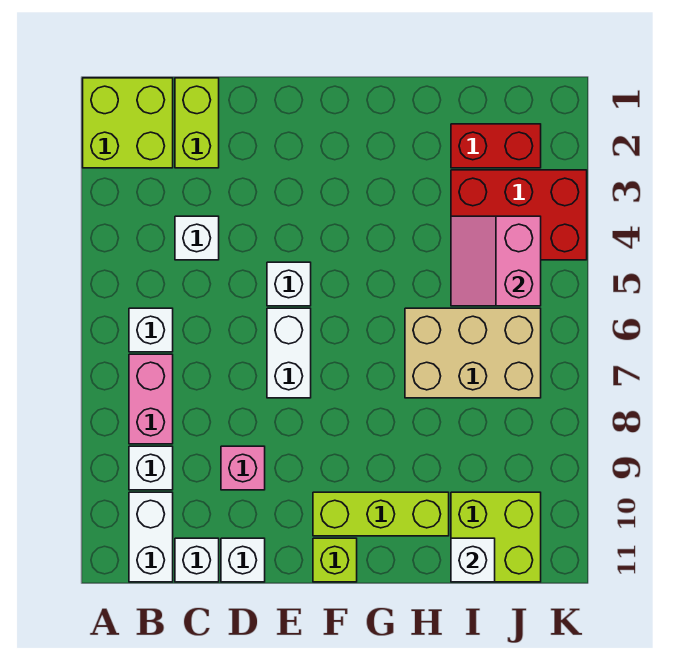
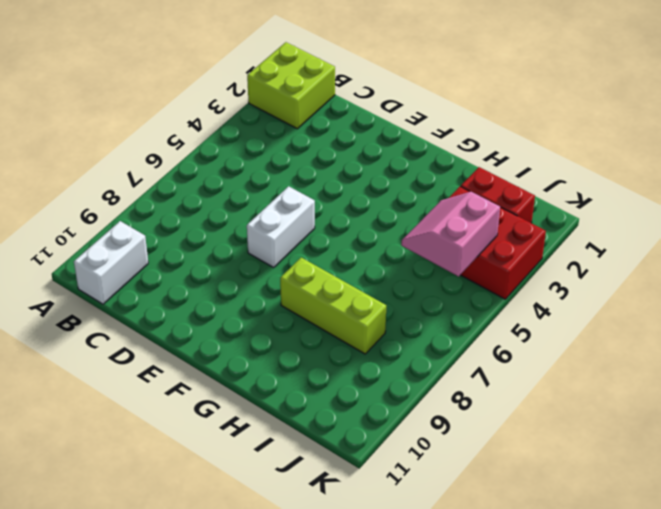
lime 1x3 brick [280,258,386,354] -> lime 1x3 brick moved to [313,492,449,536]
none -> white 1x1 brick [129,308,173,352]
none -> pink 1x2 brick [129,354,173,444]
none -> white 1x1 brick [129,446,173,490]

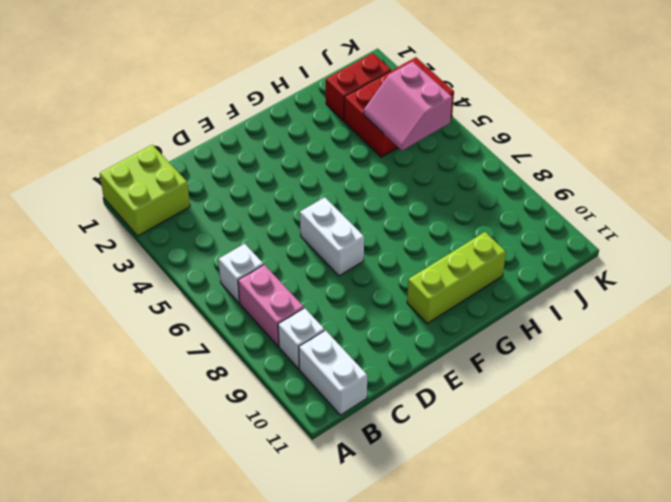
none -> lime 1x2 brick [175,78,219,168]
none -> white 1x1 brick [175,216,219,260]
none -> white 1x1 brick [175,538,219,582]

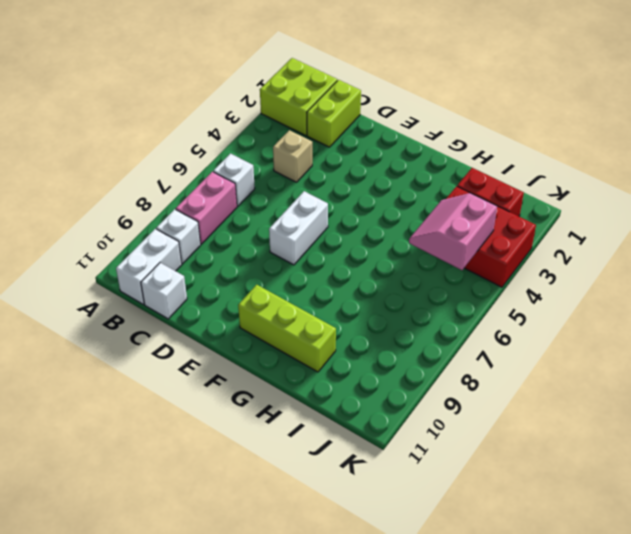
tan 1x1 brick [273,130,312,182] -> white 1x1 brick [175,216,219,260]
none -> pink 1x1 brick [221,446,265,490]
none -> white 1x1 brick [221,538,265,582]
none -> white 1x1 brick [267,262,311,306]

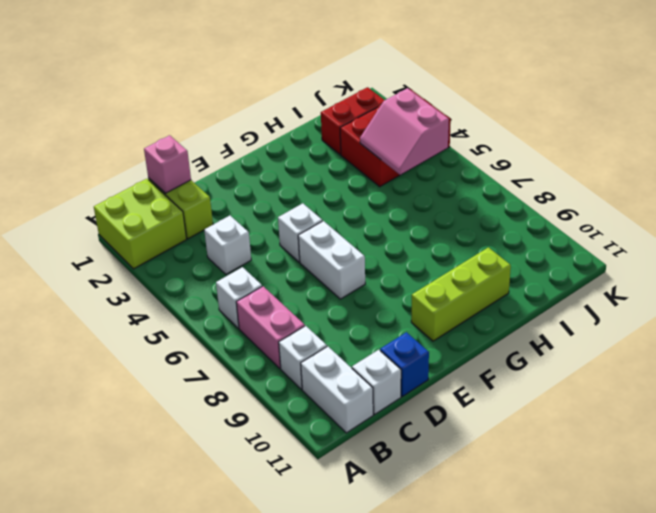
pink 1x1 brick [144,135,191,193] -> pink 1x1 brick moved to [221,446,265,490]
blue 1x1 brick [380,332,429,396] -> white 1x1 brick [221,538,265,582]
none -> lime 1x1 brick [313,538,357,582]
none -> tan 2x3 brick [405,308,541,398]
none -> lime 2x2 brick [451,492,541,582]

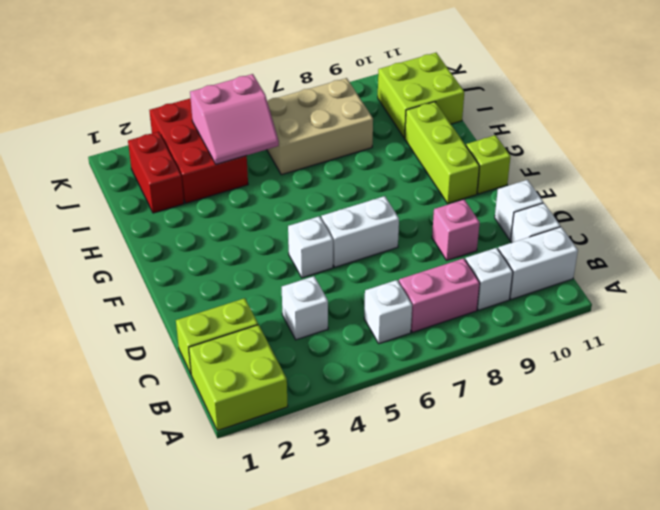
tan 2x3 brick [267,78,373,175] -> tan 2x3 brick turned to [405,308,541,398]
none -> white 1x1 brick [451,538,495,582]

